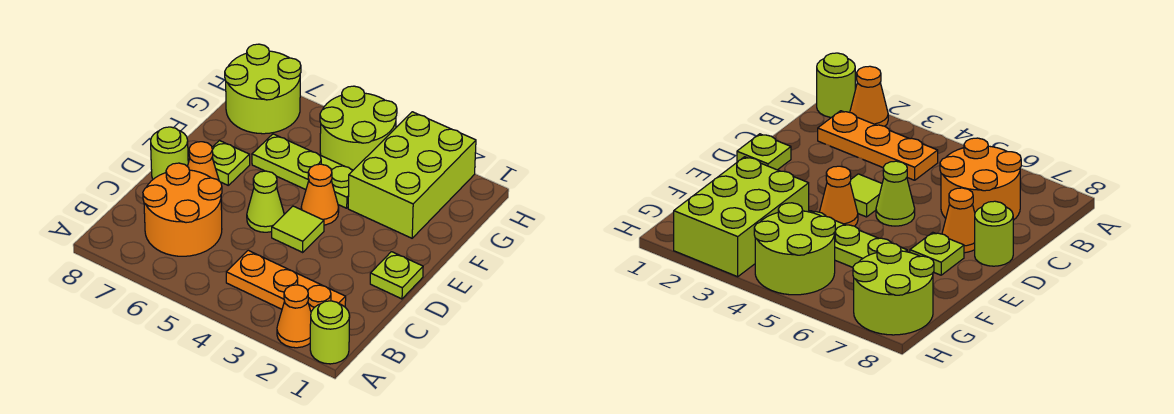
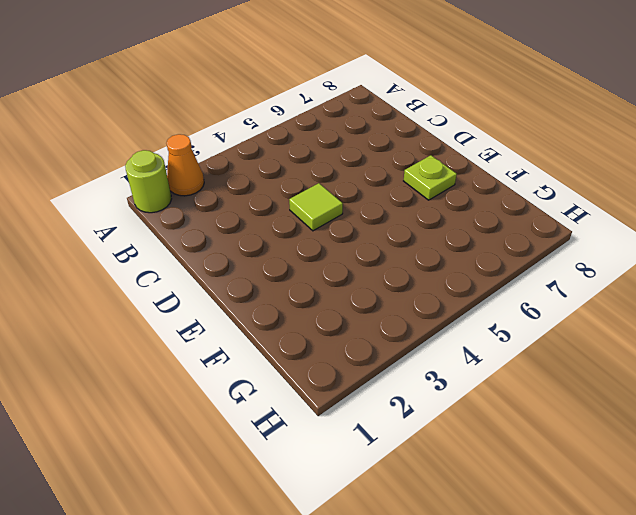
none -> orange 1x3 plate [226,250,346,311]
none -> orange 2x2 round brick [143,163,222,256]
none -> lime 1x1 plate [370,252,423,299]

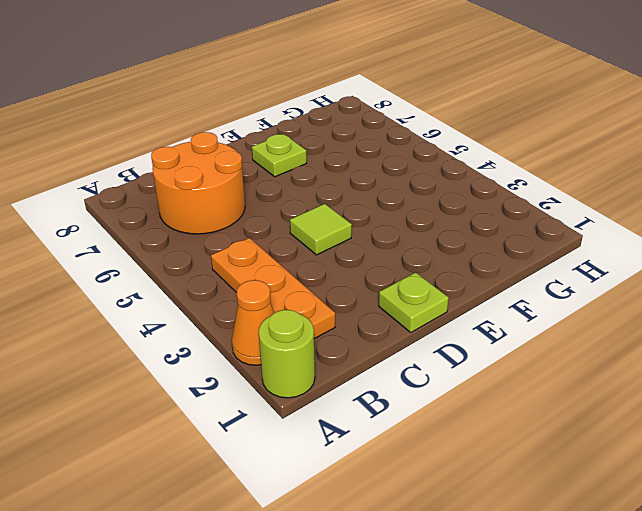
none -> lime 1x1 cone [247,171,284,232]
none -> orange 1x1 cone [187,142,219,181]
none -> lime 1x1 round brick [151,127,188,179]

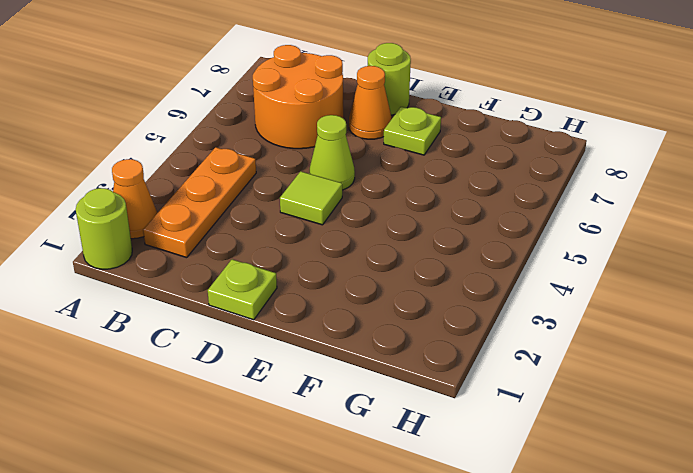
none -> orange 1x1 cone [301,164,339,225]
none -> lime 2x3 brick [348,112,476,238]
none -> lime 1x3 plate [252,134,353,208]

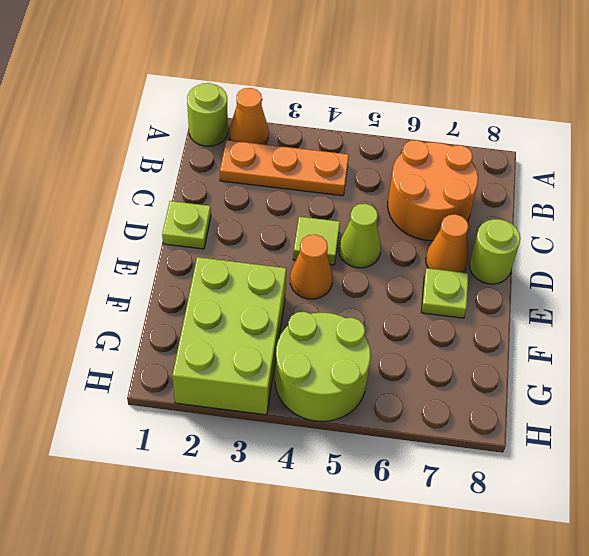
none -> lime 1x3 plate [252,134,353,208]
none -> lime 2x2 round brick [225,44,301,134]

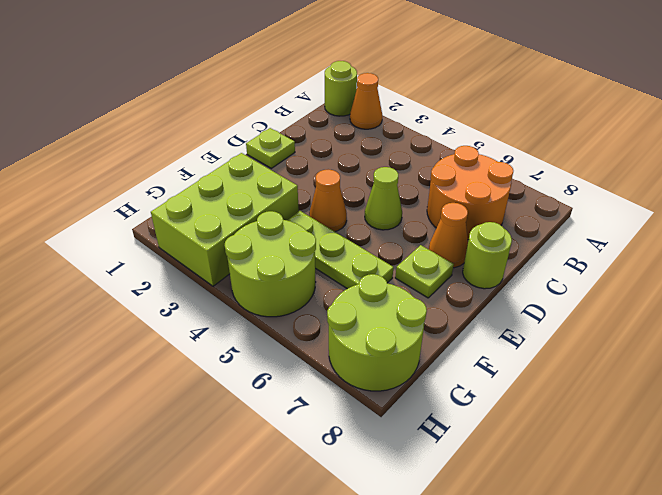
none -> orange 1x3 plate [226,250,346,311]
none -> lime 1x1 tile [272,206,324,252]

